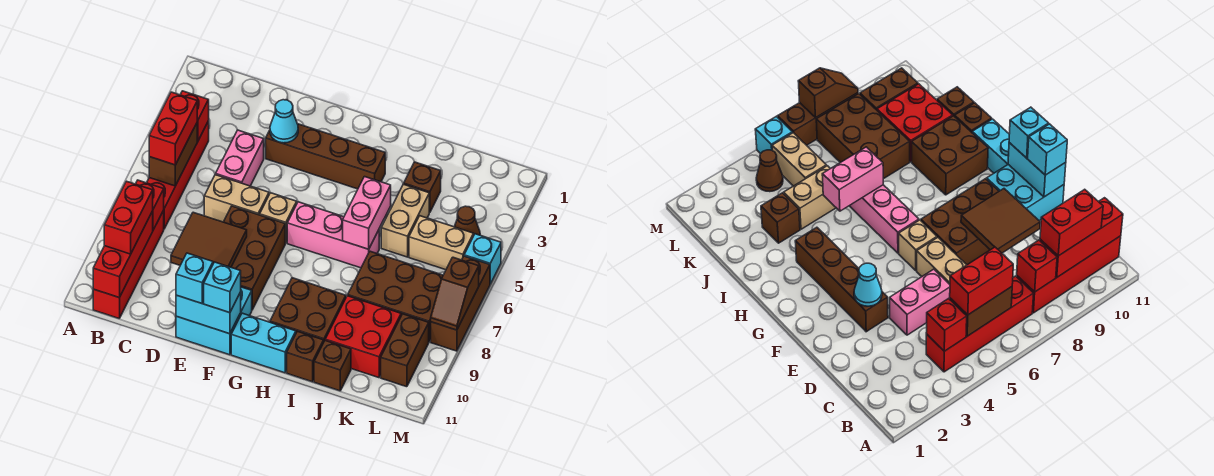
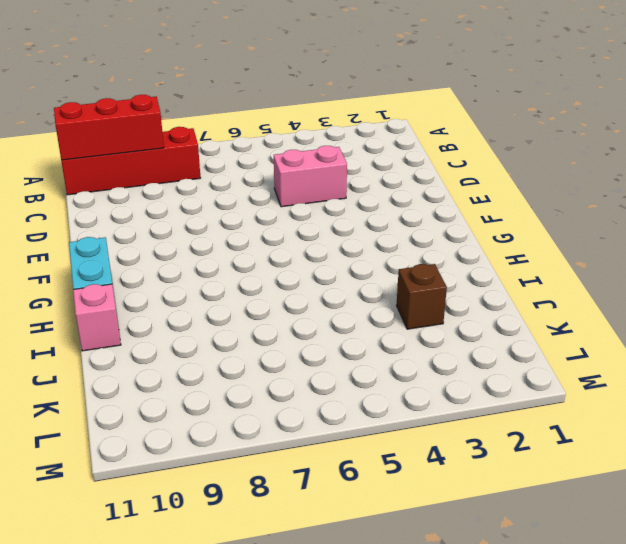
pink 1x1 brick [73,284,121,351] -> brown 1x1 brick [287,331,323,382]
none -> red 1x4 brick [147,121,209,229]
none -> tan 1x2 brick [204,175,269,222]
none -> brown 1x4 brick [266,124,385,189]
none -> brown 2x3 brick [224,206,285,310]

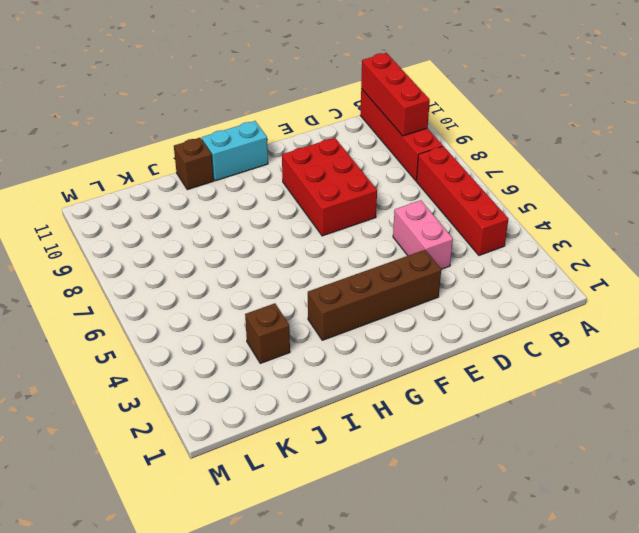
red 2x3 brick [282,138,377,236] -> brown 2x3 brick [224,206,285,310]
none -> tan 1x2 brick [204,175,269,222]
none -> cyan 2x2 brick [176,287,252,355]
none -> tan 1x1 brick [260,193,297,243]
none -> pink 1x3 brick [287,202,379,268]

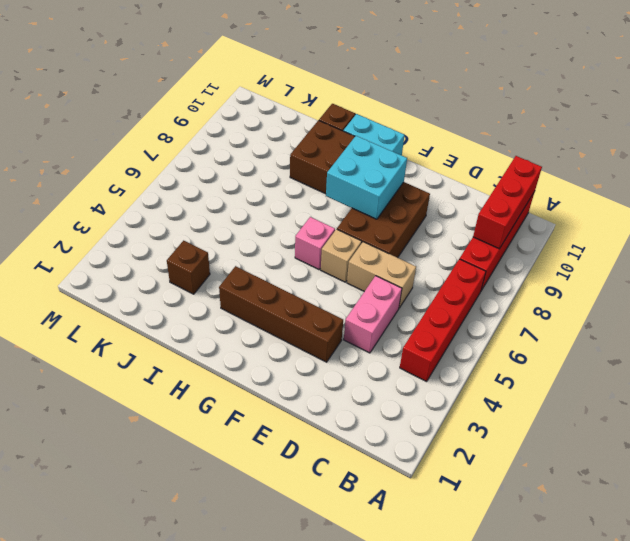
cyan 2x2 brick [326,136,407,219] -> cyan 2x2 brick moved to [176,287,252,355]
pink 1x1 brick [295,217,335,269] -> pink 1x3 brick [287,202,379,268]
none -> tan 1x2 brick [381,184,429,257]
none -> brown 2x3 brick [347,251,443,341]
none -> red 2x2 brick [325,296,401,378]
none -> brown 1x1 brick [314,341,351,391]

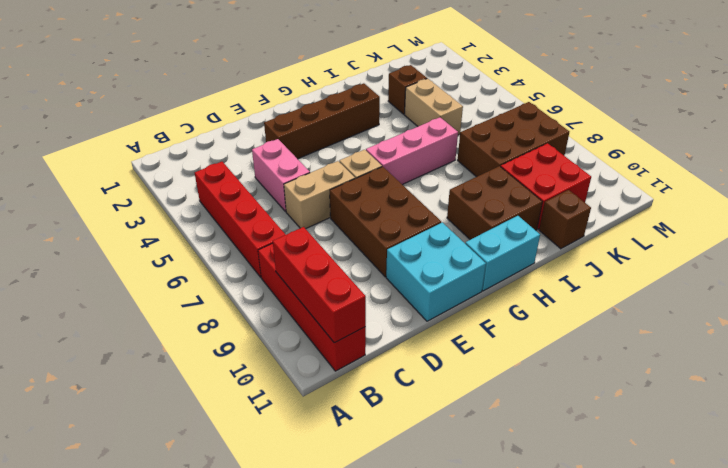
none -> brown 1x1 brick [287,331,323,382]
none -> tan 1x2 brick [409,216,474,270]
none -> brown 1x1 cone [454,206,480,235]
none -> brown 1x2 brick [381,314,429,387]

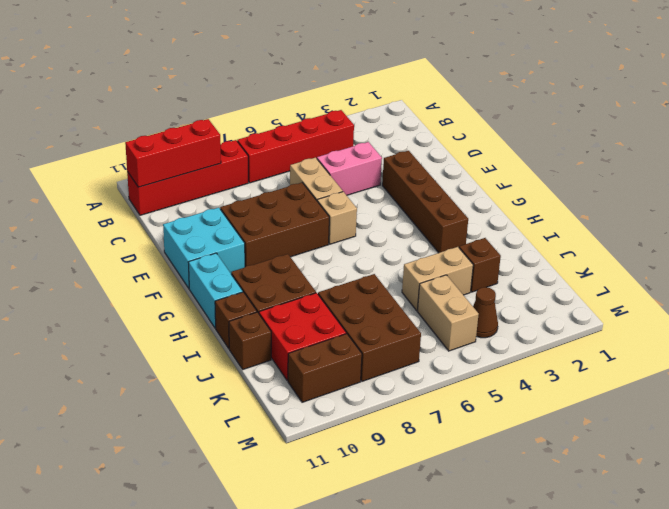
none -> pink 1x3 brick [287,202,379,268]
none -> cyan 1x1 brick [464,234,501,284]
none -> brown 1x3 brick [431,256,490,351]
none -> red 1x1 brick [180,91,209,141]

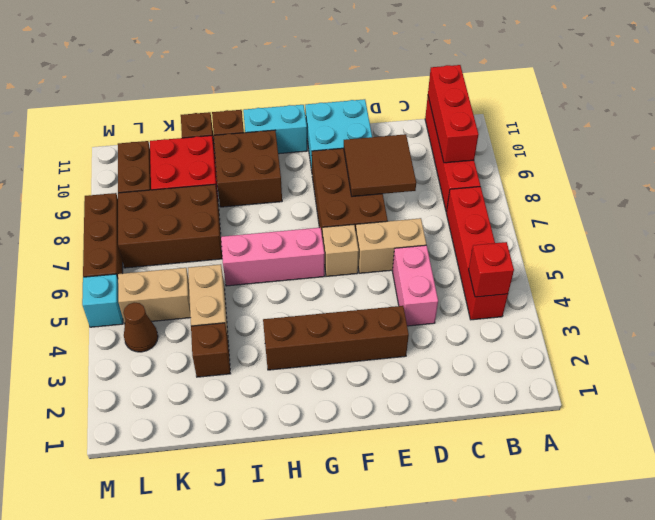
none -> brown 1x2 brick [149,123,197,186]
none -> red 1x1 brick [136,180,164,230]
none -> cyan 1x1 cone [270,100,298,143]
none -> cyan 1x2 brick [176,292,241,334]

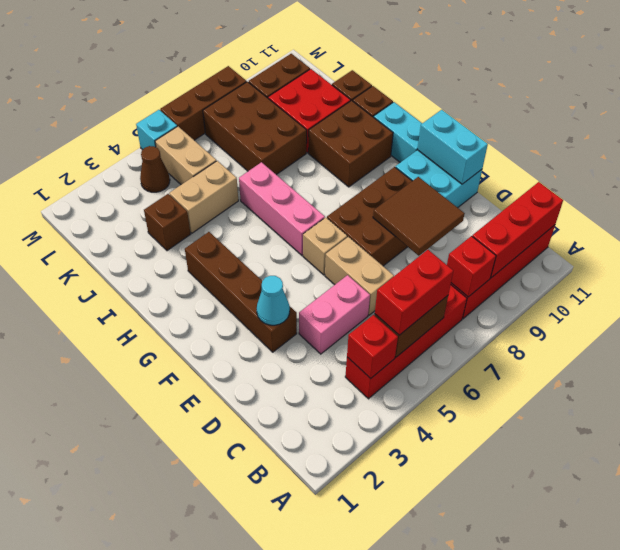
none -> pink 1x2 brick [343,177,391,249]
none -> brown 1x2 slope [431,257,479,330]
none -> red 1x2 brick [104,181,153,254]
none -> cyan 1x1 brick [176,253,213,303]

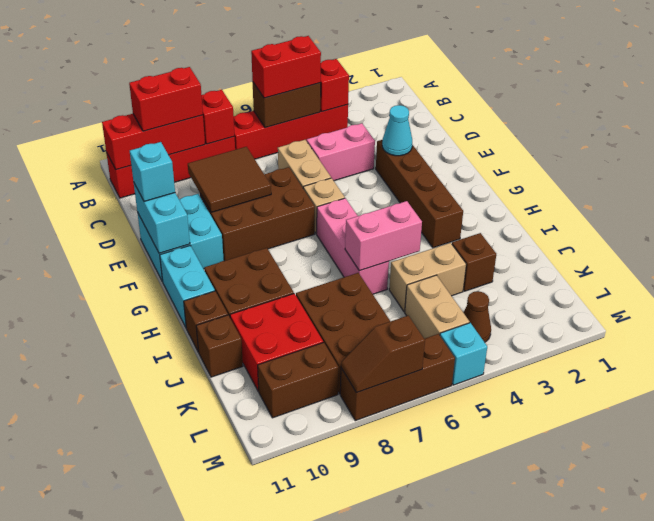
none -> cyan 1x1 brick [204,262,241,313]

